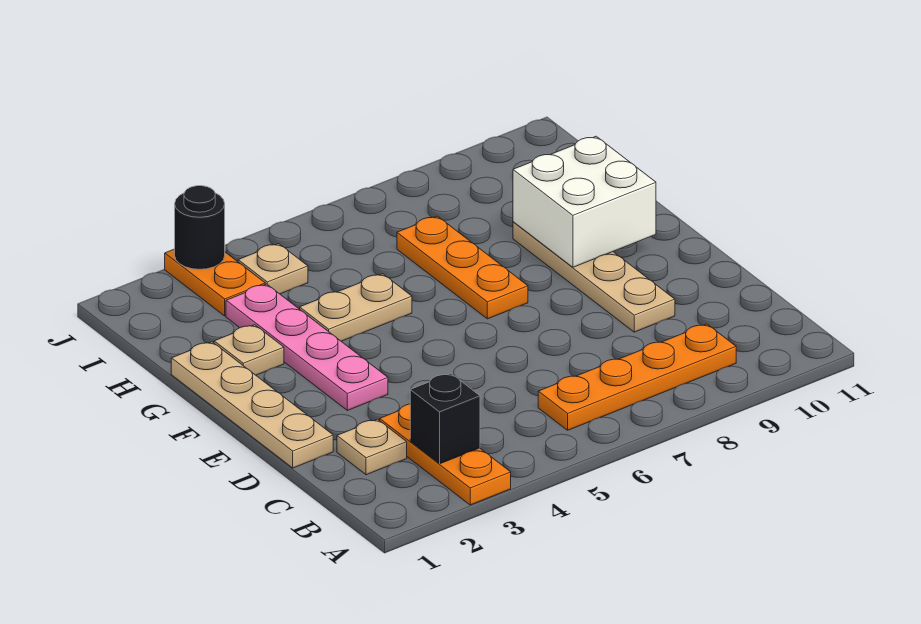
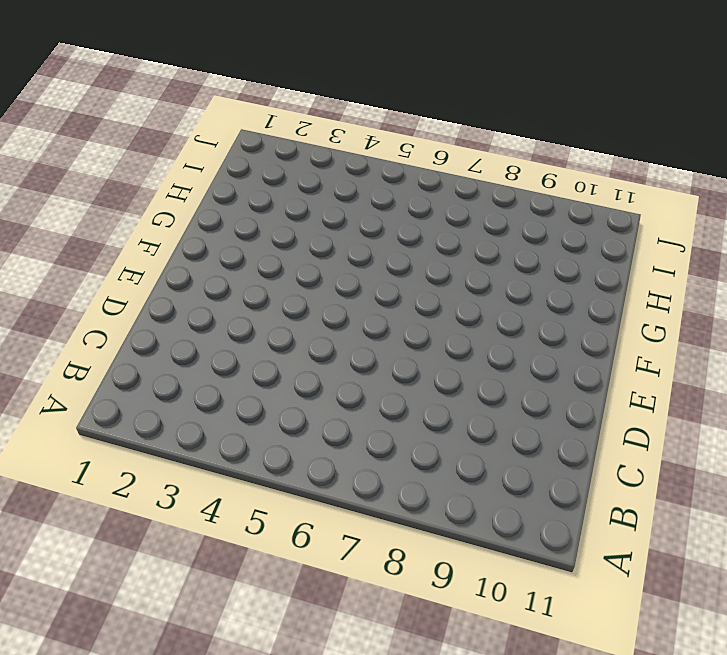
none -> orange 1x3 plate [380,404,511,505]
none -> orange 1x4 plate [538,324,736,430]
none -> tan 1x1 plate [337,419,407,475]

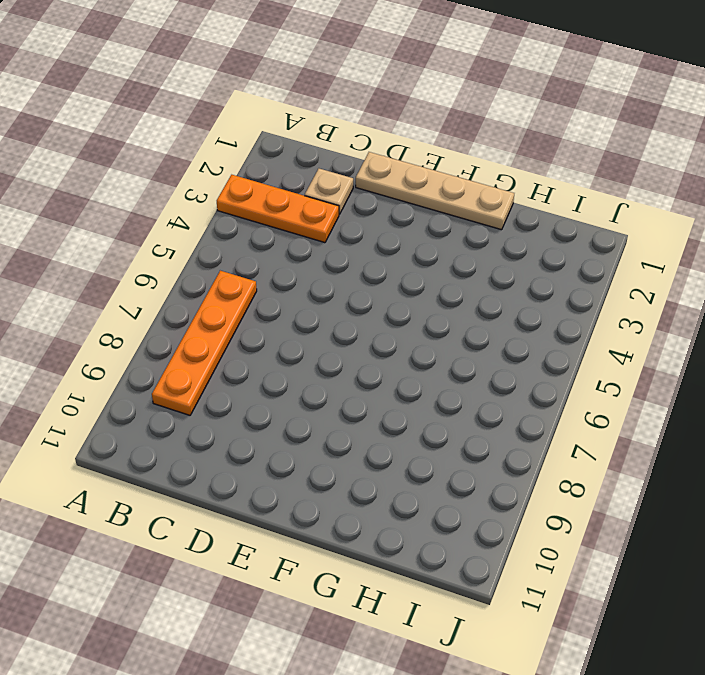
none -> tan 1x4 plate [513,222,675,332]
none -> pink 1x4 plate [226,284,388,410]
none -> orange 1x3 plate [397,216,528,319]

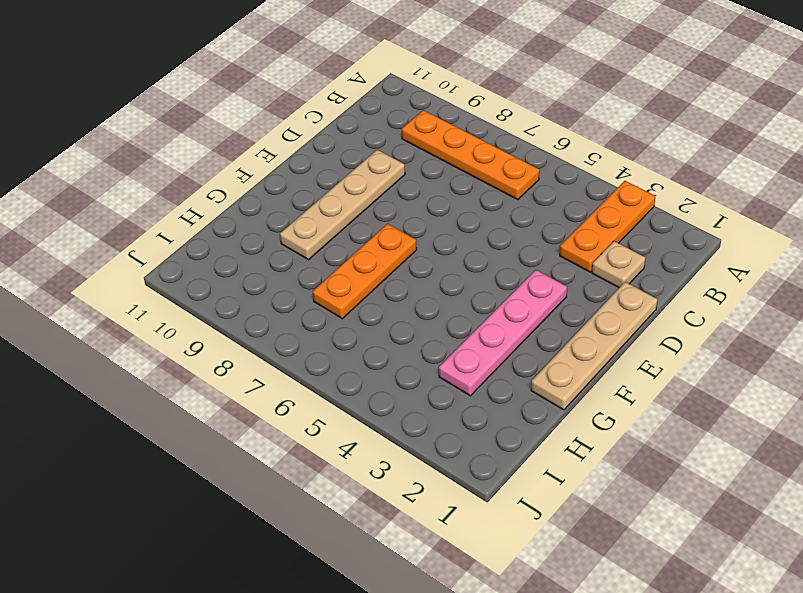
none -> tan 1x1 plate [214,325,284,375]
none -> tan 1x2 plate [300,274,412,341]
none -> orange 1x2 plate [165,249,265,316]

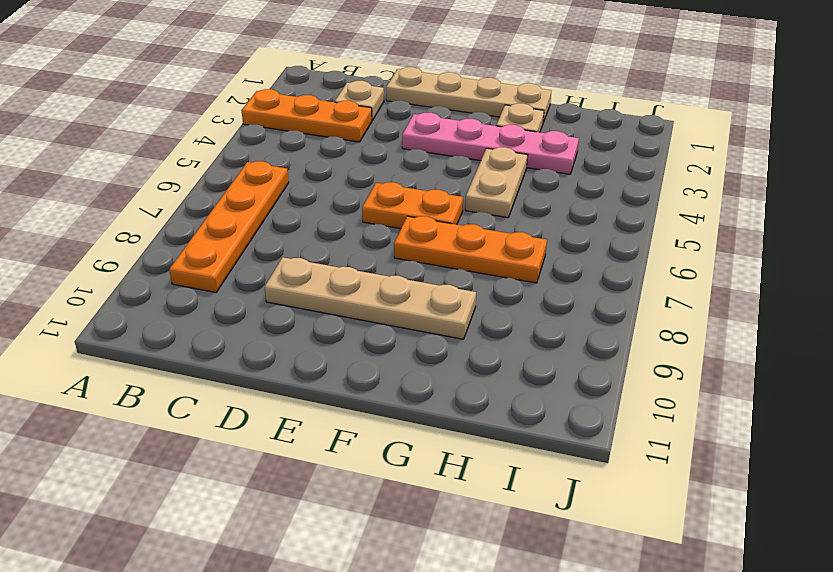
orange 1x2 plate [362,182,463,229] -> orange 1x2 plate moved to [165,249,265,316]
none -> tan 1x1 plate [238,244,308,294]
none -> black 1x1 brick [410,373,480,464]
none -> white 2x2 brick [513,136,656,267]

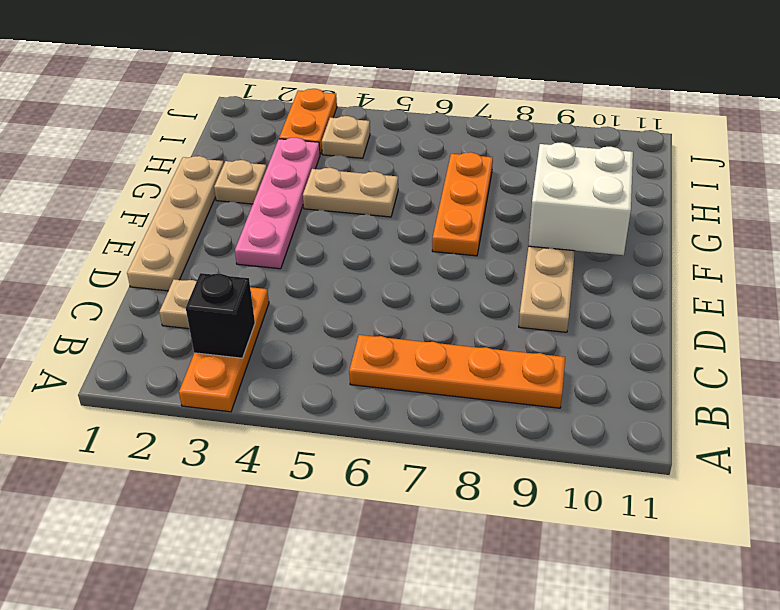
none -> black 1x1 round brick [175,186,225,269]

